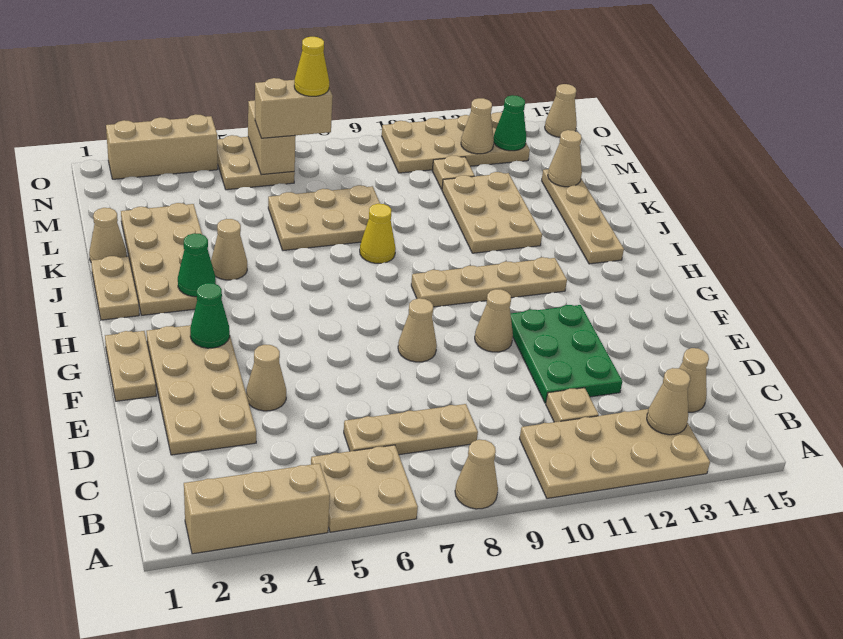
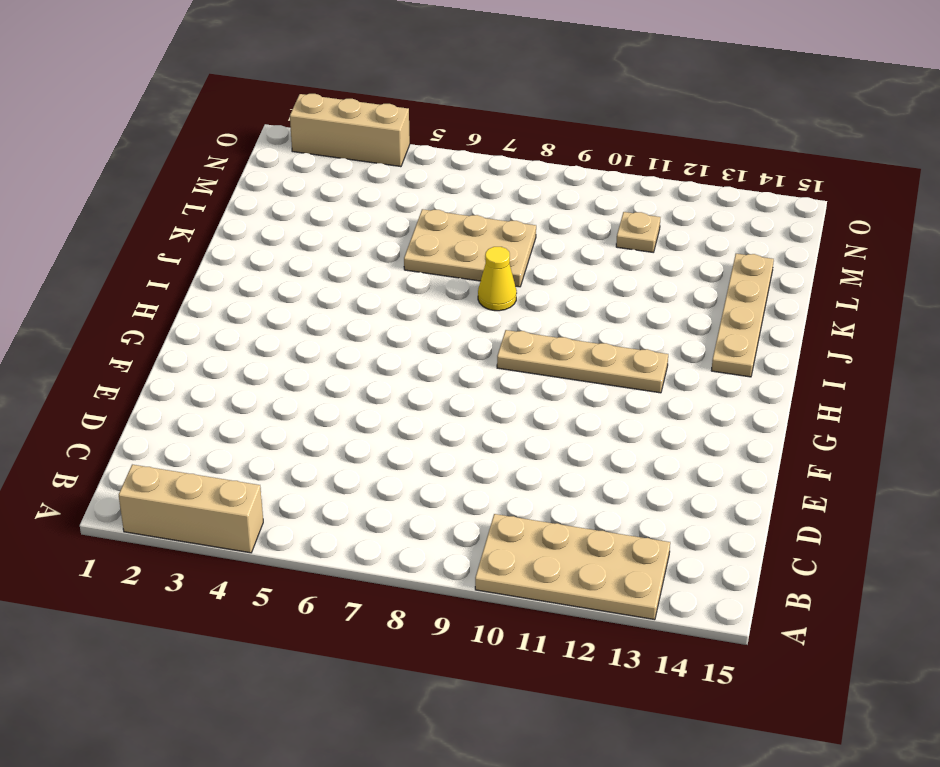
none -> tan 2x2 plate [311,445,418,532]
none -> tan 1x1 cone [455,440,498,509]
none -> tan 1x3 plate [344,404,478,455]
none -> tan 1x1 plate [546,388,599,422]

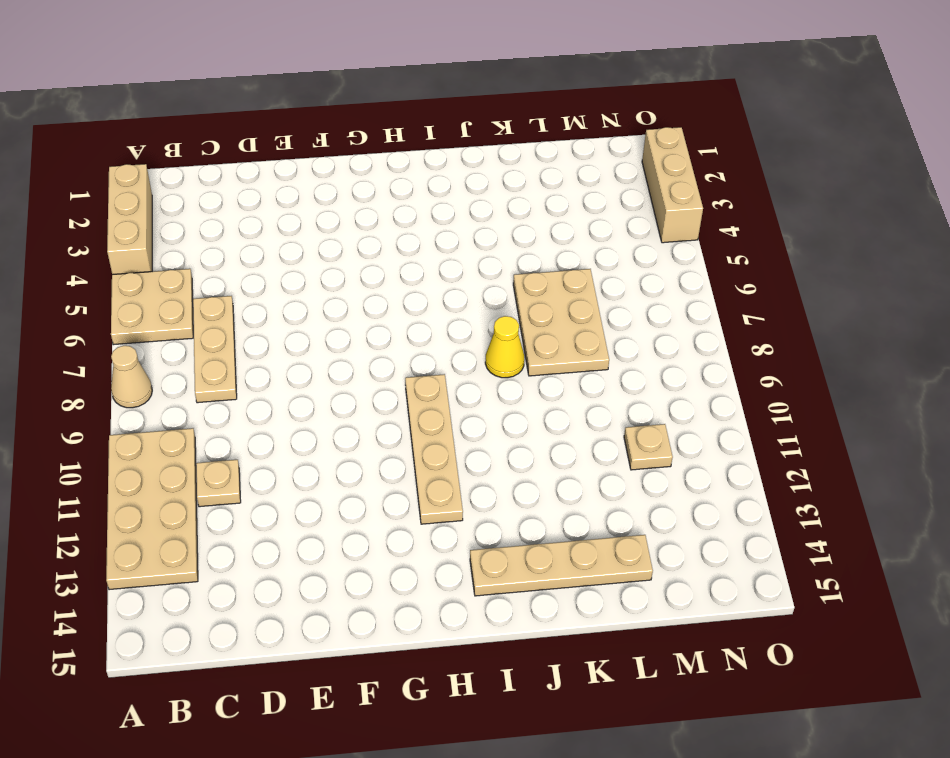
none -> tan 1x1 cone [679,348,709,412]
none -> tan 2x4 plate [146,325,256,455]
none -> green 2x3 plate [510,305,622,403]
none -> tan 1x1 cone [246,345,286,411]

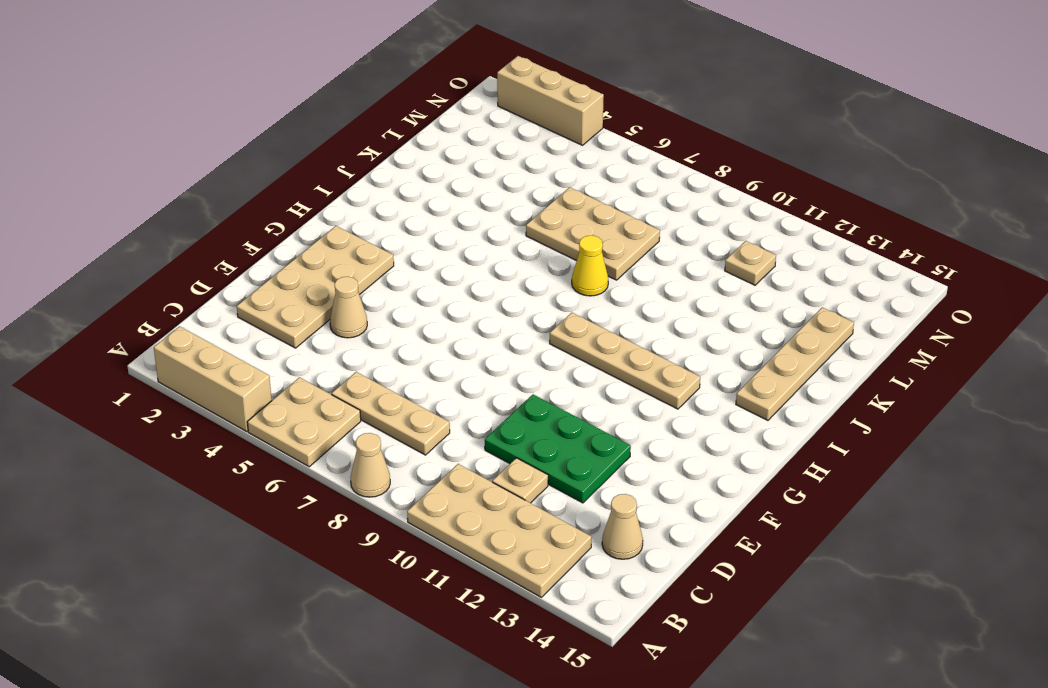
green 2x3 plate [485,395,631,503] -> green 2x3 plate turned to [510,305,622,403]
none -> tan 1x2 plate [105,331,156,401]
none -> tan 1x1 cone [398,298,437,362]
none -> tan 1x1 cone [475,289,513,352]
none -> tan 1x2 plate [91,256,139,320]

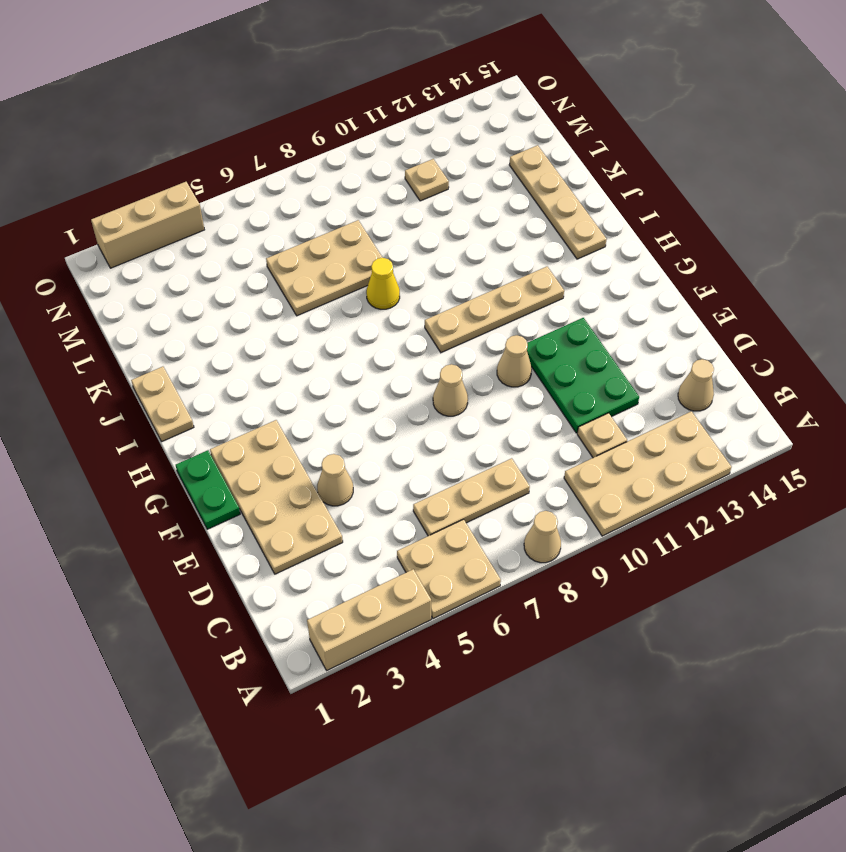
green 1x2 plate [176,450,240,529] -> tan 1x2 plate [105,331,156,401]
none -> tan 2x4 plate [121,203,202,315]
none -> tan 1x1 cone [211,219,247,280]
none -> tan 2x3 plate [442,172,542,253]
none -> tan 1x1 cone [89,208,127,261]

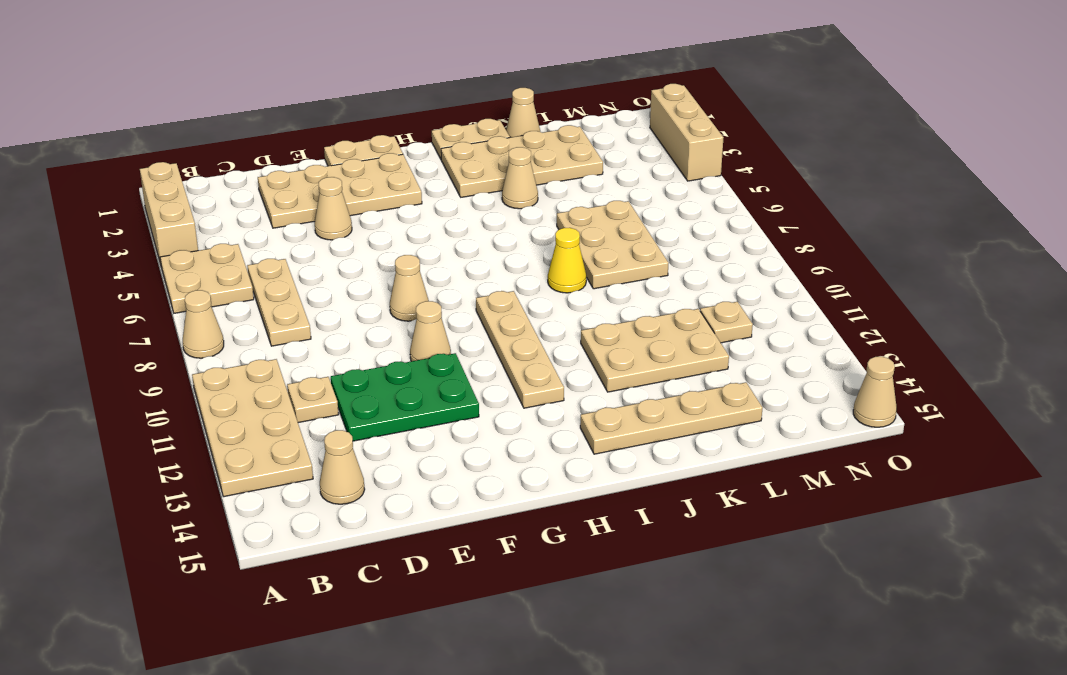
none -> tan 2x2 plate [217,135,295,190]
none -> tan 2x4 plate [382,112,530,173]
none -> tan 1x1 cone [647,368,690,435]
none -> green 1x1 cone [190,283,230,348]

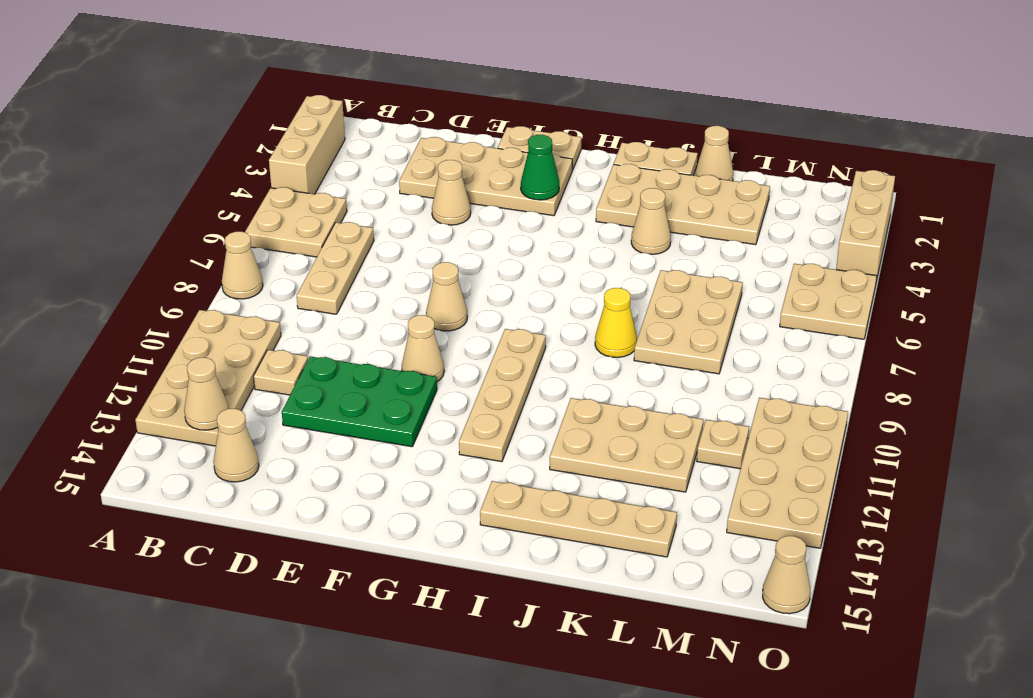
none -> green 1x1 cone [178,233,216,297]
none -> tan 1x1 cone [548,130,582,187]
none -> tan 1x2 brick [248,100,296,175]
none -> tan 1x1 cone [461,98,494,154]

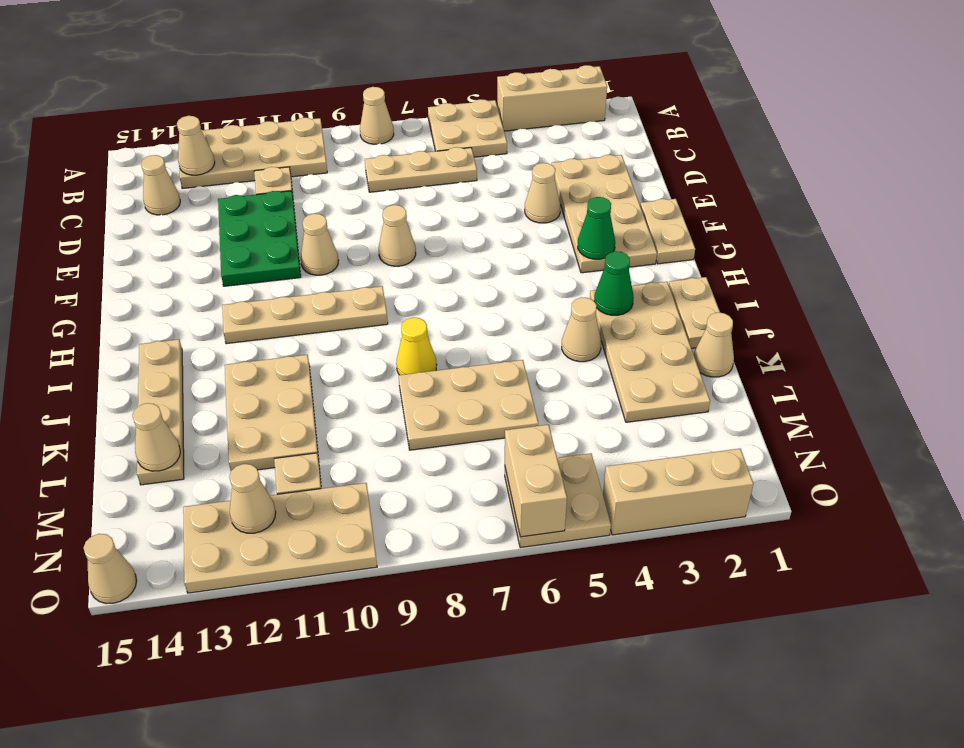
none -> green 1x1 cone [494,95,526,151]
none -> tan 1x2 brick [255,78,333,138]
none -> yellow 1x1 cone [294,37,329,96]

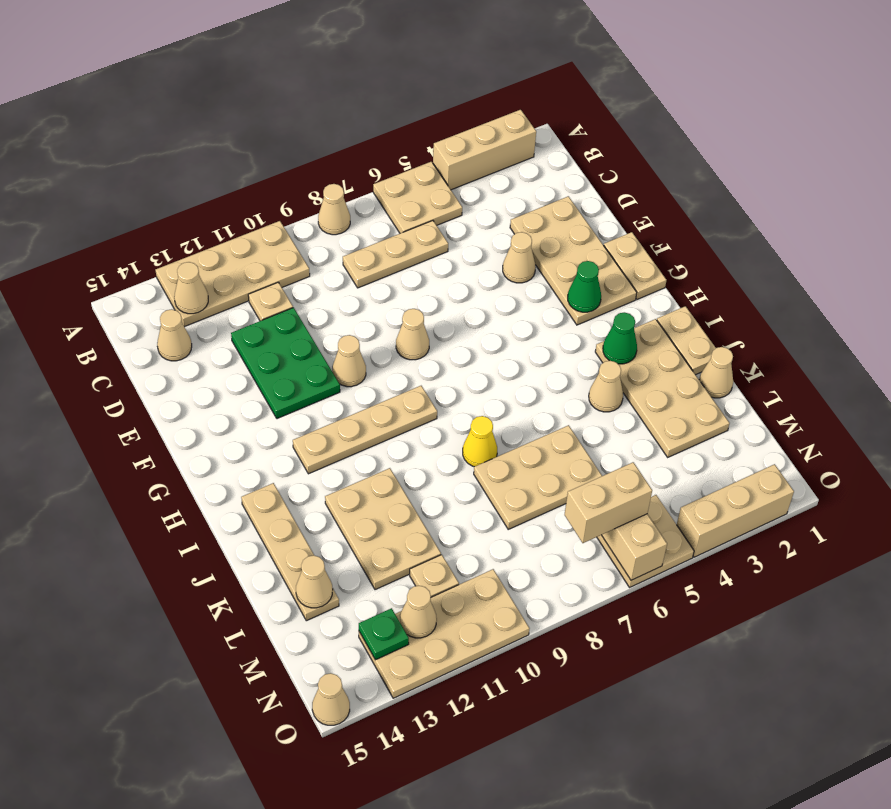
green 1x1 plate [359,608,409,660] -> green 1x1 cone [494,95,526,151]
none -> yellow 1x1 cone [294,37,329,96]

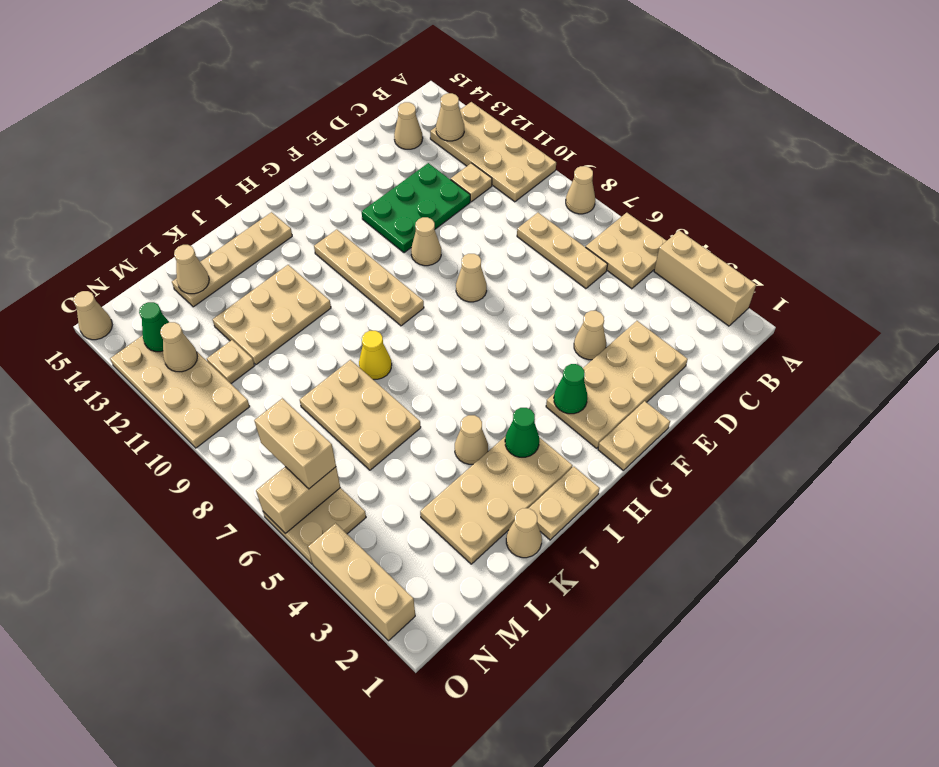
none -> yellow 1x1 cone [294,37,329,96]

